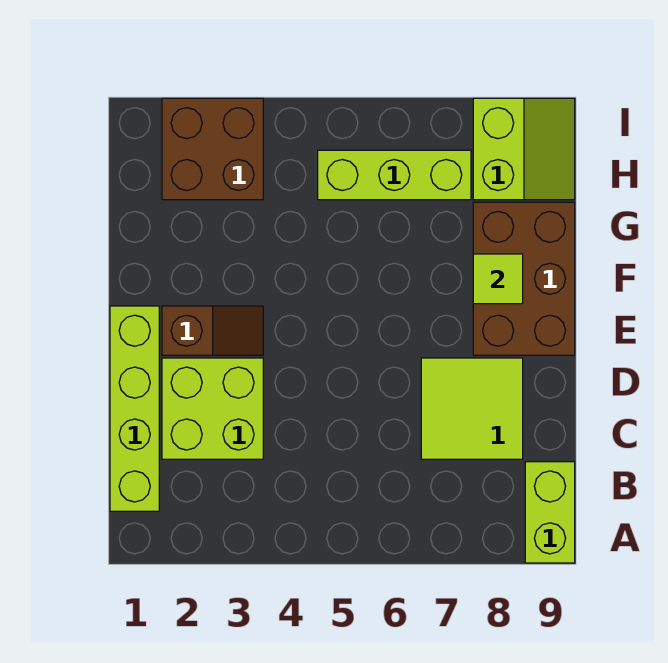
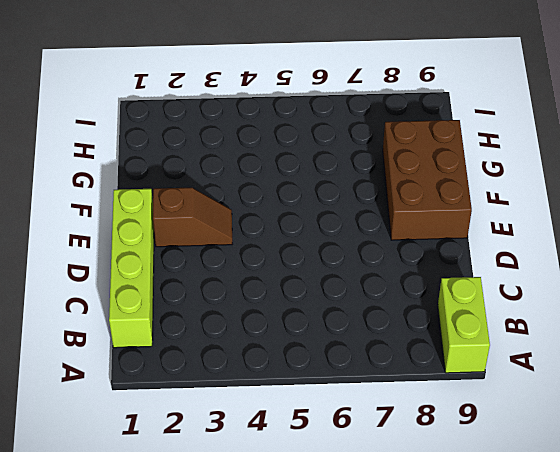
none -> lime 2x2 brick [162,358,263,459]
none -> lime 2x2 tile [421,358,523,459]

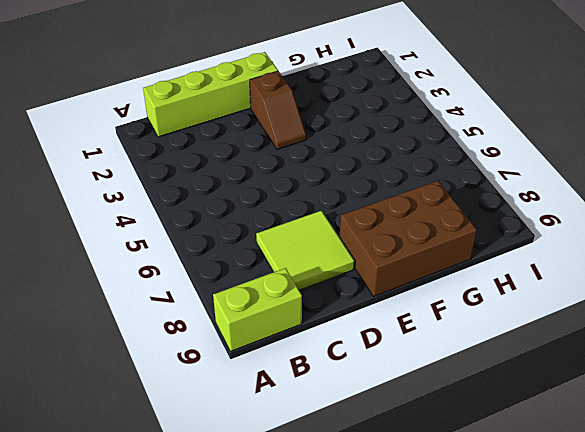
none -> lime 2x2 brick [162,358,263,459]
none -> brown 2x2 brick [162,98,263,200]

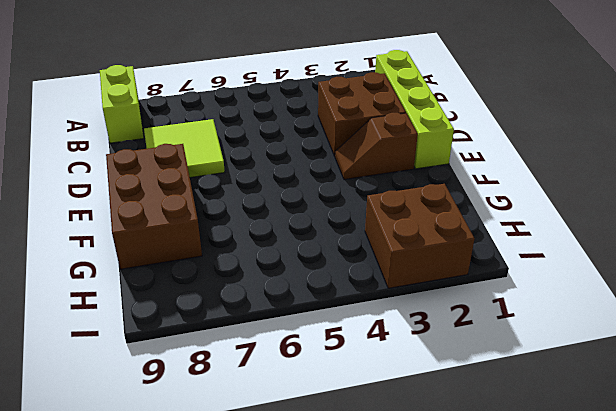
brown 2x2 brick [318,72,406,156] -> lime 2x2 brick [162,358,263,459]
none -> lime 1x3 brick [318,150,471,200]
none -> lime 2x2 slope [473,98,575,200]

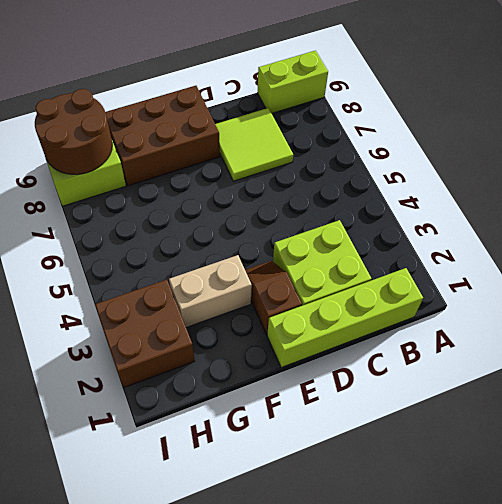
tan 1x2 brick [169,255,252,327] -> none
brown 2x2 round brick [35,89,112,174] -> none
none -> lime 1x3 brick [318,150,471,200]
none -> lime 1x1 tile [473,254,523,304]

